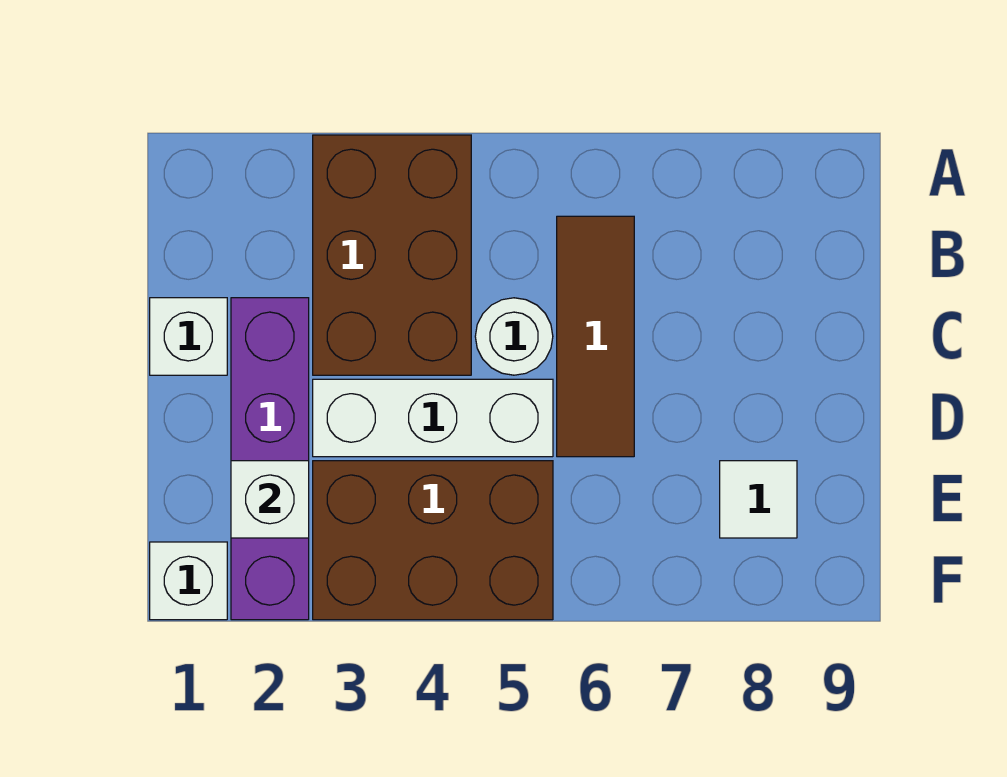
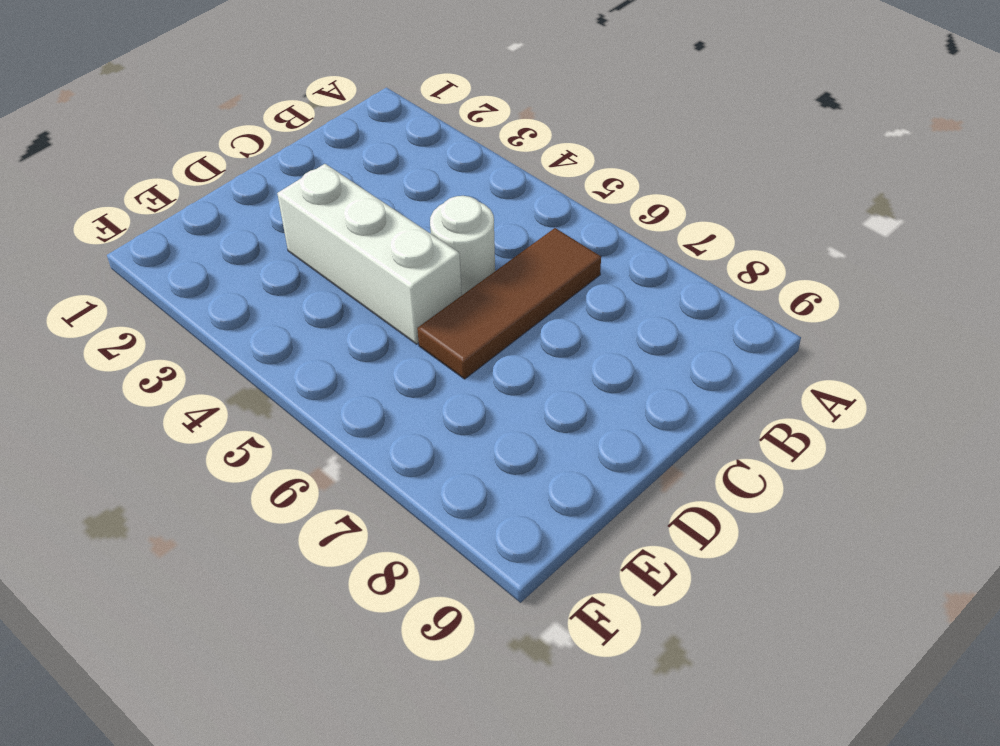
none -> brown 2x3 brick [313,135,471,375]
none -> white 1x1 brick [150,298,227,375]

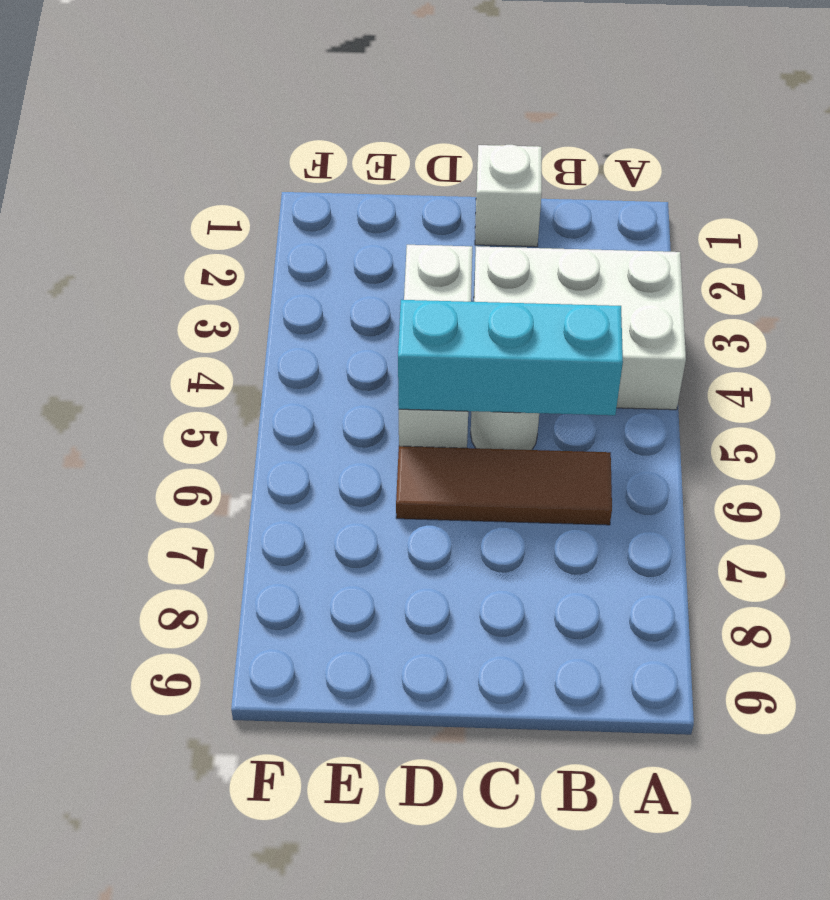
white 2x3 brick [474,246,686,410] -> brown 2x3 brick [313,135,471,375]
cyan 1x3 brick [398,300,623,415] -> none
none -> purple 1x4 brick [231,298,309,620]
none -> brown 2x3 brick [313,461,553,620]

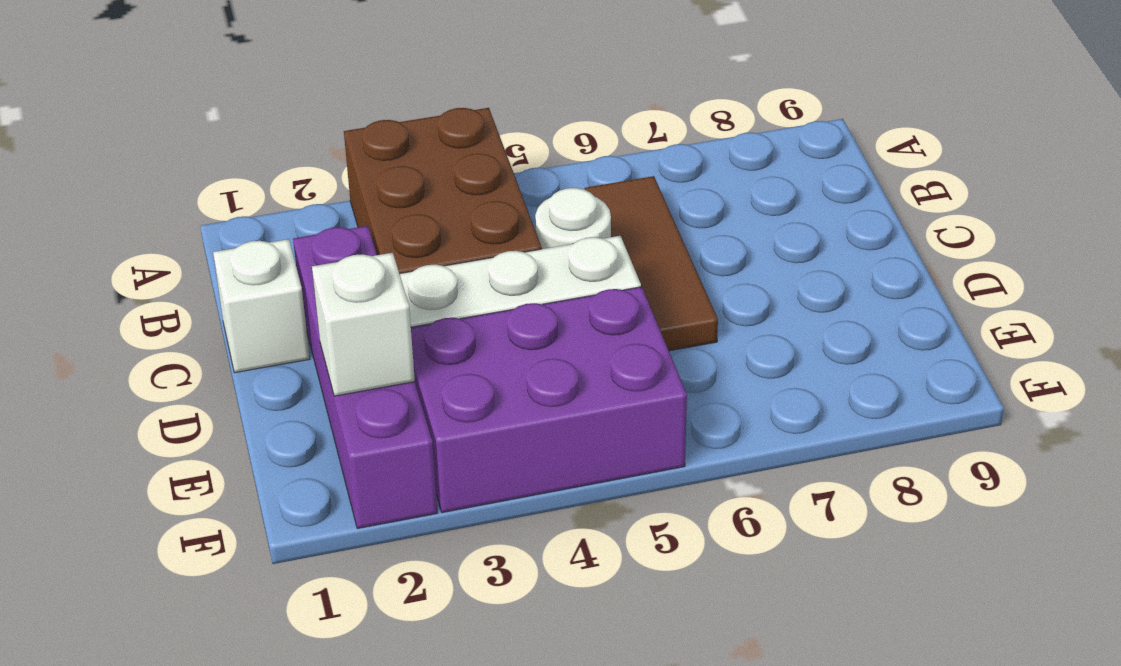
purple 2x3 brick [411,287,687,513] -> brown 2x3 brick [313,461,553,620]
none -> white 1x1 tile [720,461,797,538]
none -> white 1x1 brick [150,542,227,620]

